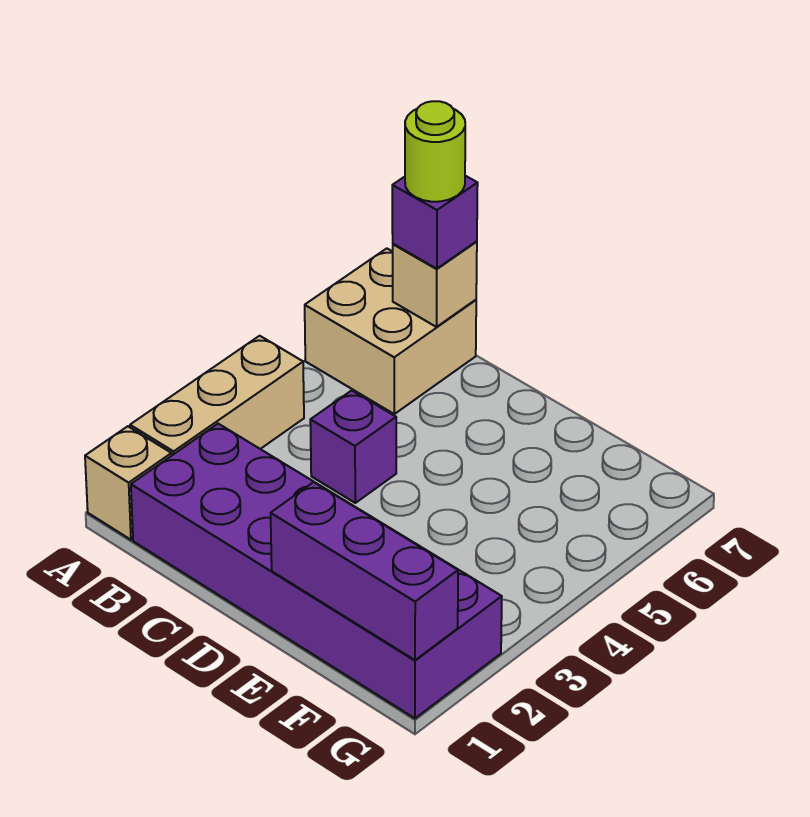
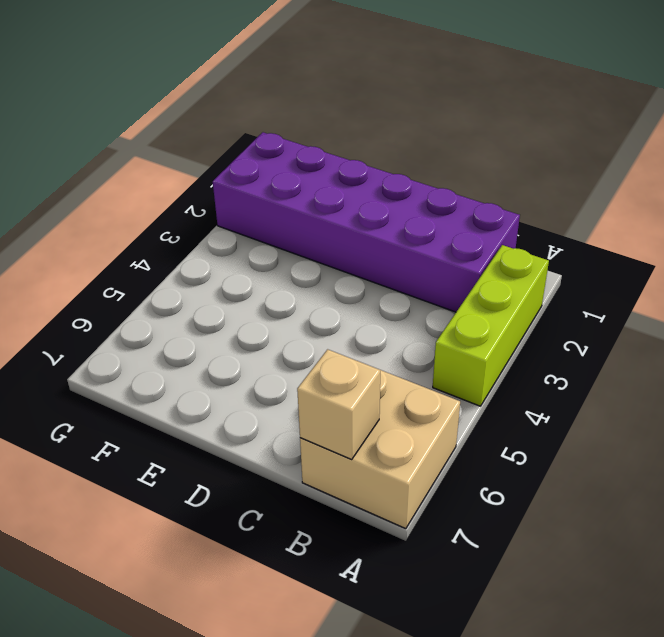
lime 1x3 brick [433,245,549,406] -> tan 1x3 brick [130,336,304,455]
none -> tan 1x1 brick [85,426,172,540]
none -> purple 1x1 brick [310,390,396,503]

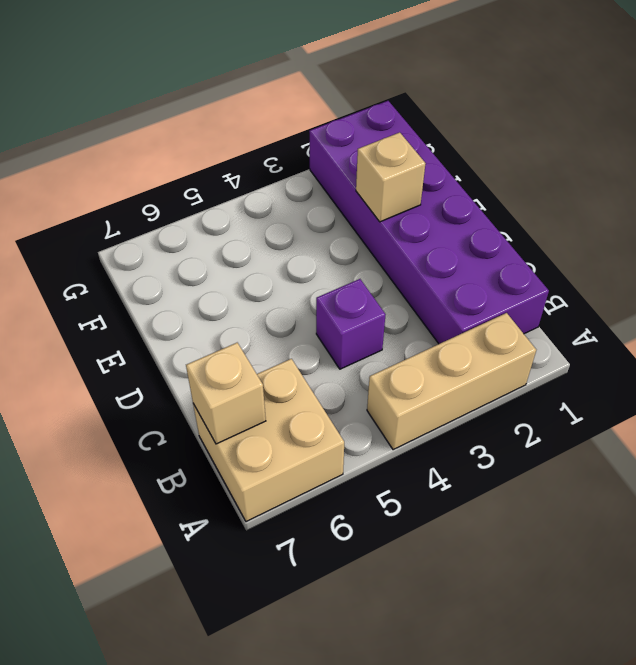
tan 1x1 brick [356,132,426,222] -> tan 1x1 brick moved to [85,426,172,540]
none -> purple 1x3 brick [271,482,458,660]
none -> purple 1x1 brick [392,176,478,269]

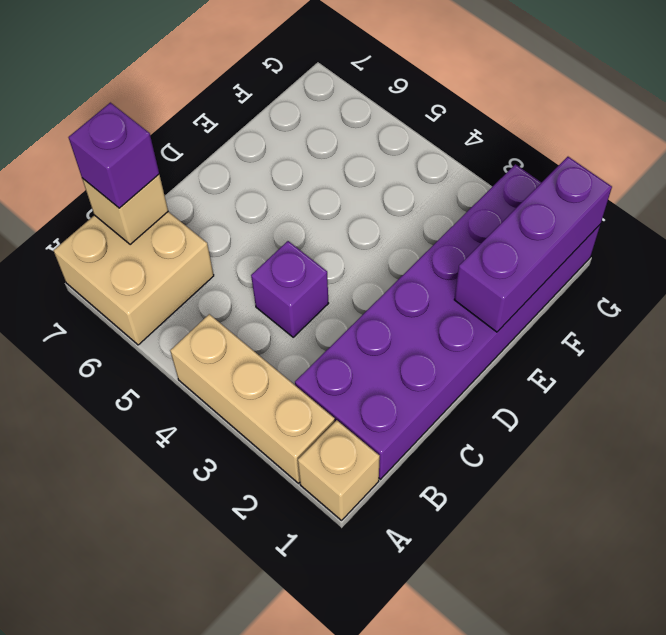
none -> lime 1x1 round brick [405,101,465,202]

